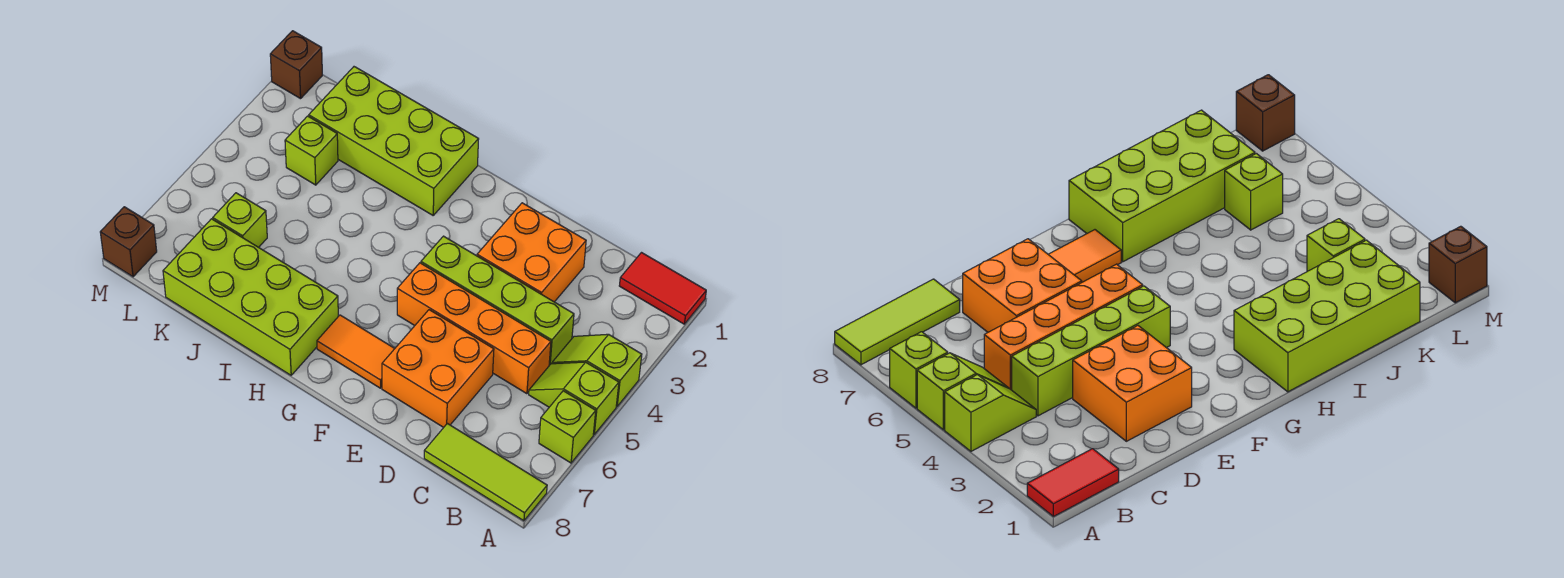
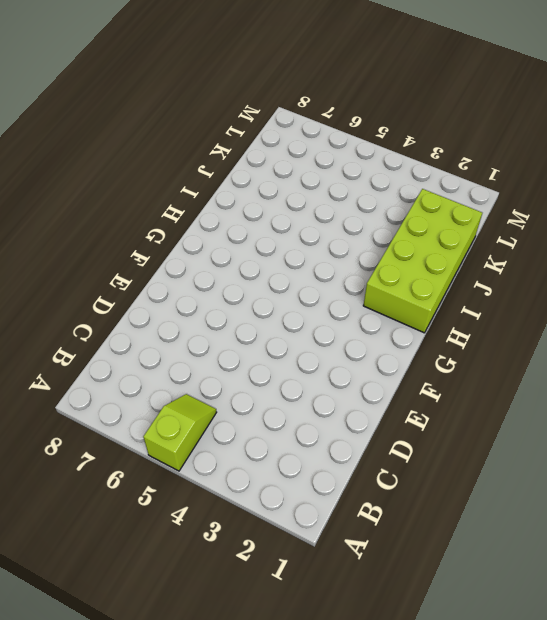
none -> red 1x2 tile [619,253,706,324]
none -> lime 1x2 slope [552,334,642,406]
none -> lime 1x1 brick [539,391,596,463]

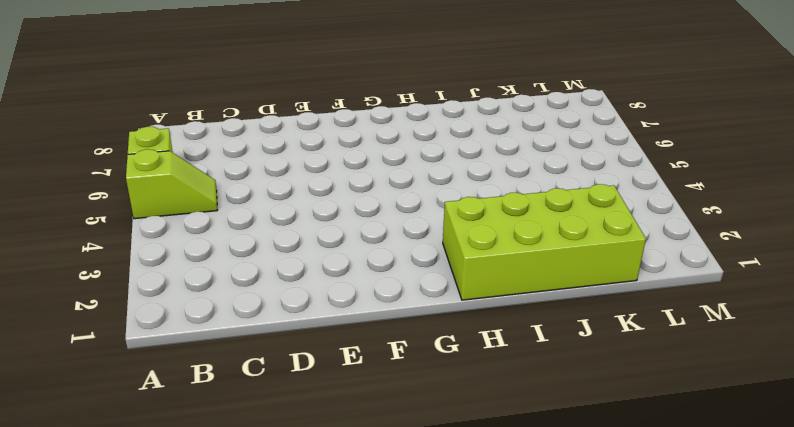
none -> red 1x2 tile [619,253,706,324]
none -> lime 1x2 slope [552,334,642,406]
none -> lime 1x3 tile [424,423,547,521]

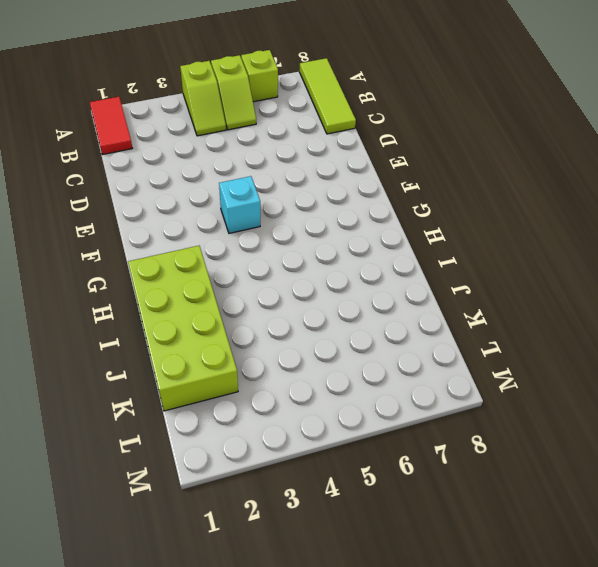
cyan 1x1 brick [219,176,260,233] -> lime 1x4 brick [421,236,574,365]
none -> orange 1x4 brick [397,263,551,394]
none -> orange 2x2 brick [477,203,586,302]
none -> orange 2x2 brick [382,310,494,427]

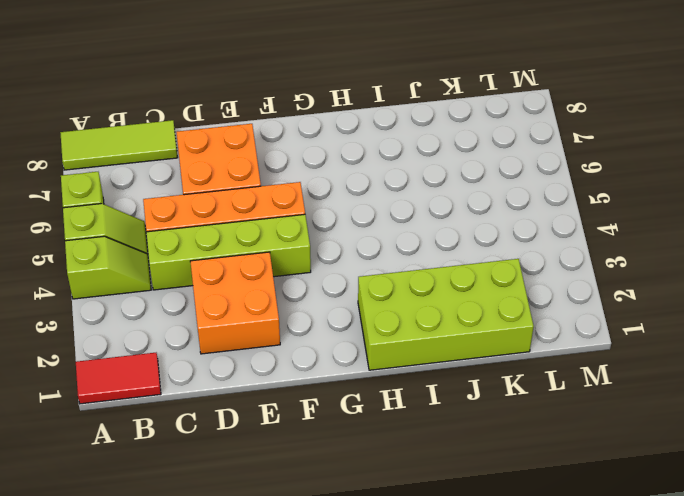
none -> orange 1x2 tile [317,315,395,388]
none -> lime 2x4 brick [163,219,338,375]
none -> lime 1x1 brick [285,116,338,185]

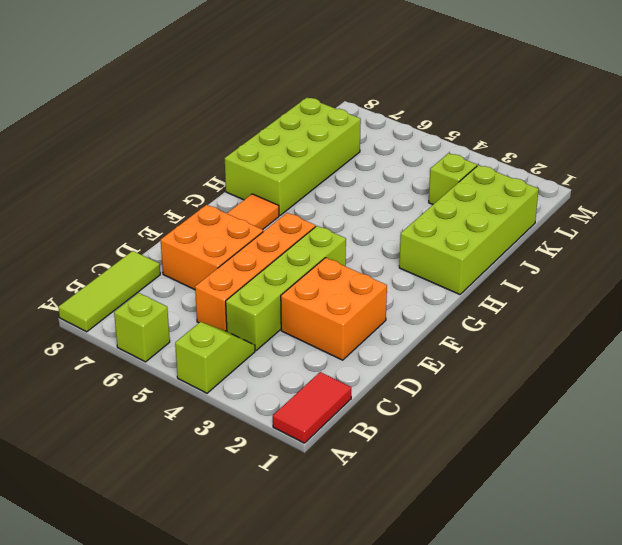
none -> lime 1x2 slope [529,362,619,434]
none -> lime 1x1 brick [213,193,267,247]
none -> brown 1x1 brick [270,31,322,99]

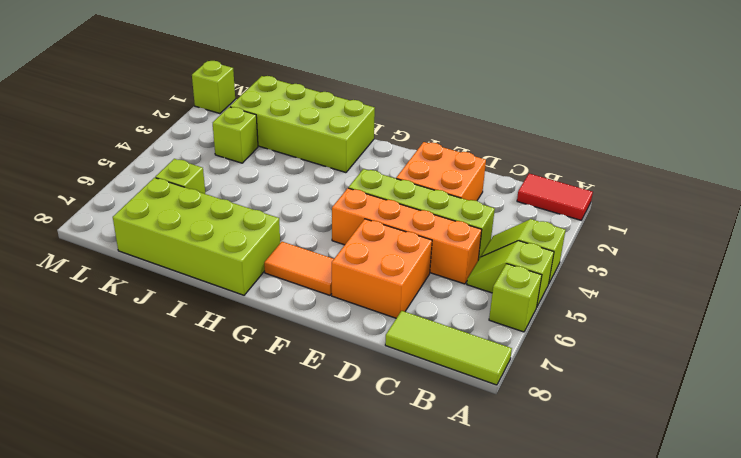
lime 1x1 brick [192,61,235,114] -> brown 1x1 brick [270,31,322,99]
none -> brown 1x1 brick [100,207,157,277]

